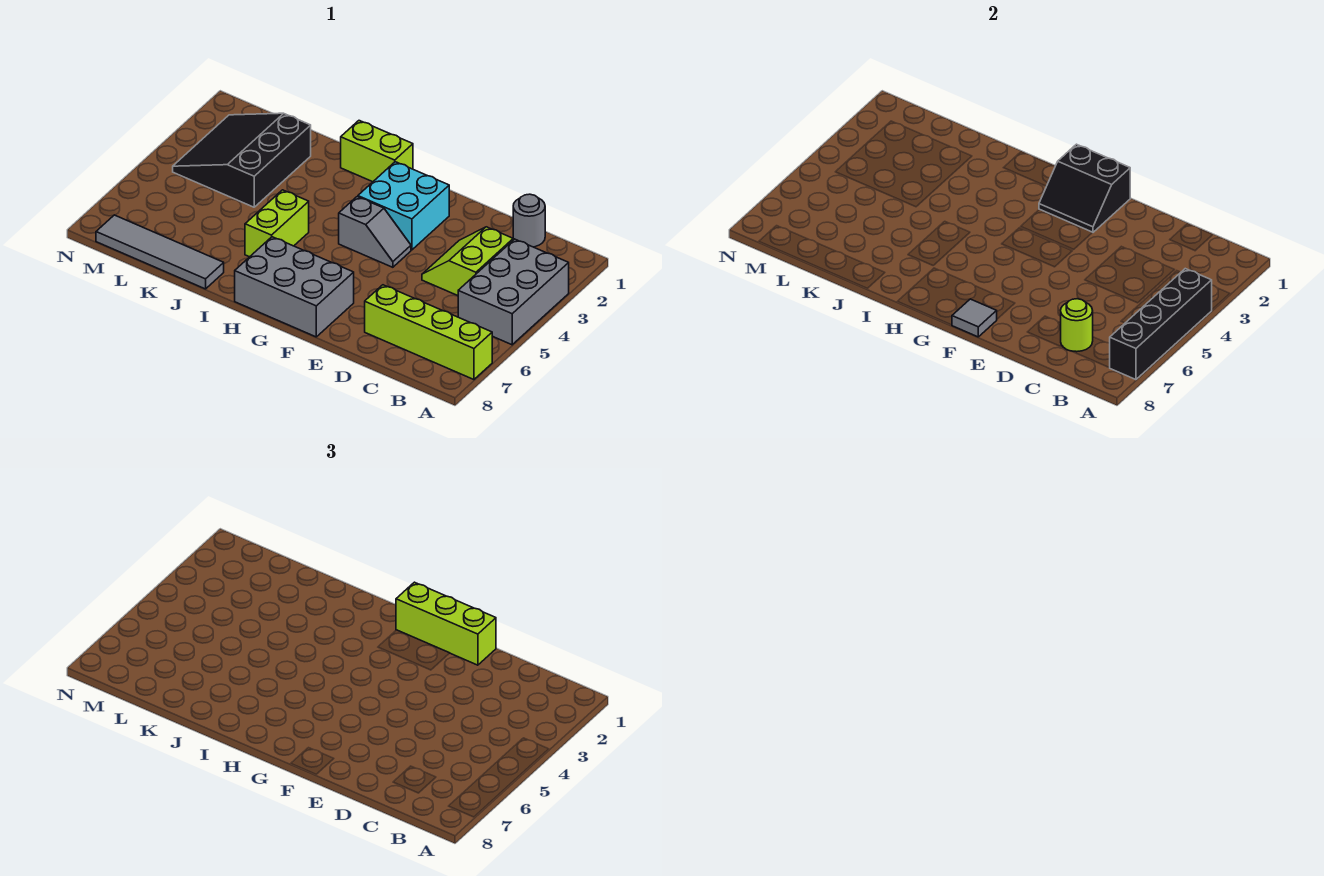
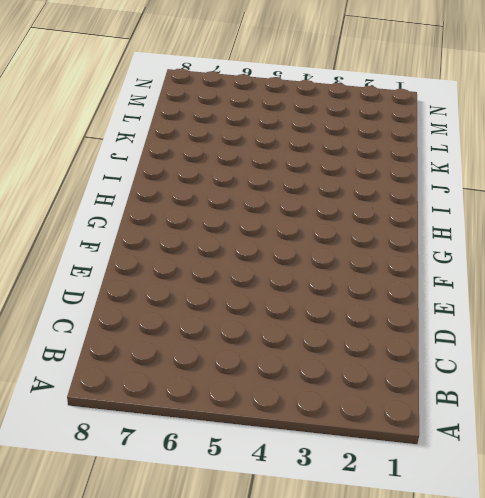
none -> grey 2x3 brick [458,239,569,345]
none -> lime 1x4 brick [365,285,492,380]
none -> grey 1x1 round brick [513,194,545,247]

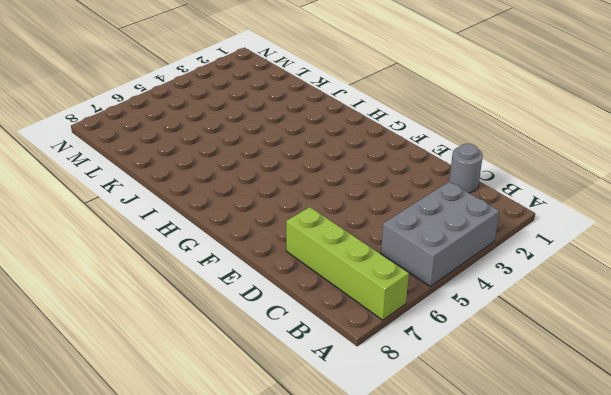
none -> lime 2x2 slope [422,227,513,296]
none -> cyan 2x2 brick [358,162,449,250]
none -> grey 1x2 slope [339,197,411,267]

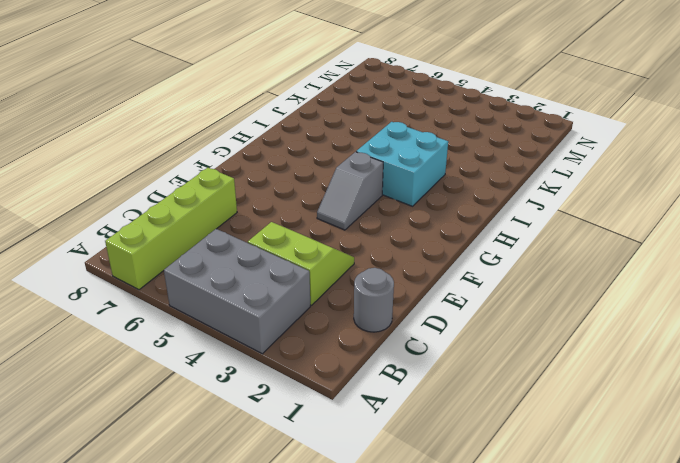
cyan 2x2 brick [356,122,448,206] -> cyan 2x2 brick moved to [358,162,449,250]
none -> grey 2x3 brick [235,237,354,337]
none -> lime 1x2 brick [341,121,413,182]
none -> lime 1x2 brick [245,190,309,257]

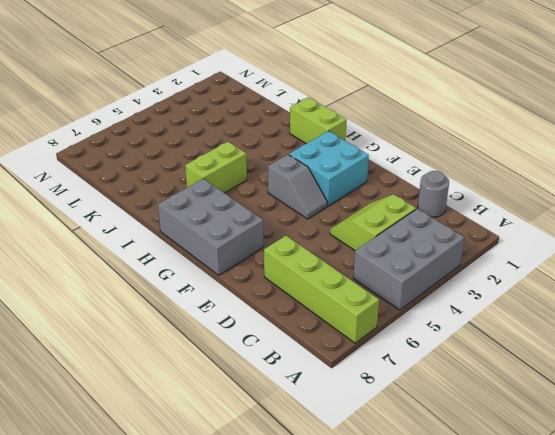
none -> grey 1x4 tile [96,215,224,289]
none -> black 3x3 slope [173,113,311,207]
none -> black 1x4 brick [1110,269,1212,380]

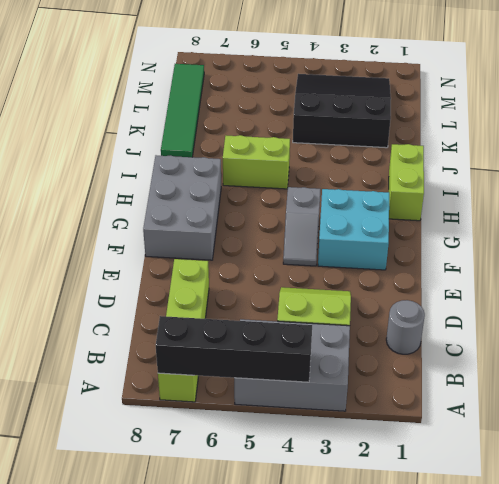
green 1x4 tile [161,64,204,157] -> grey 1x4 tile [96,215,224,289]
none -> lime 1x1 round brick [1061,299,1093,352]
none -> black 2x2 slope [1039,144,1130,233]
none -> grey 1x1 tile [952,299,997,337]

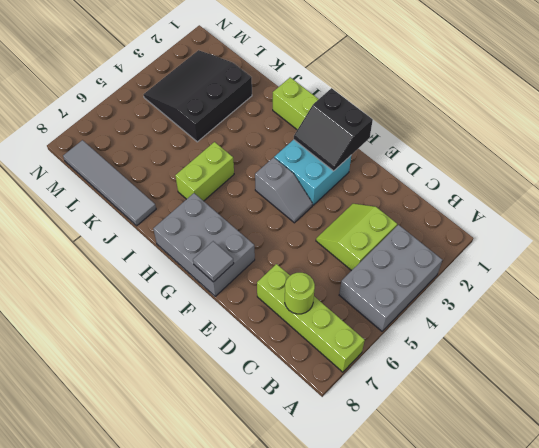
none -> grey 1x1 round brick [513,194,545,247]
none -> black 1x4 brick [1110,269,1212,380]
none -> lime 1x3 brick [396,582,496,665]

